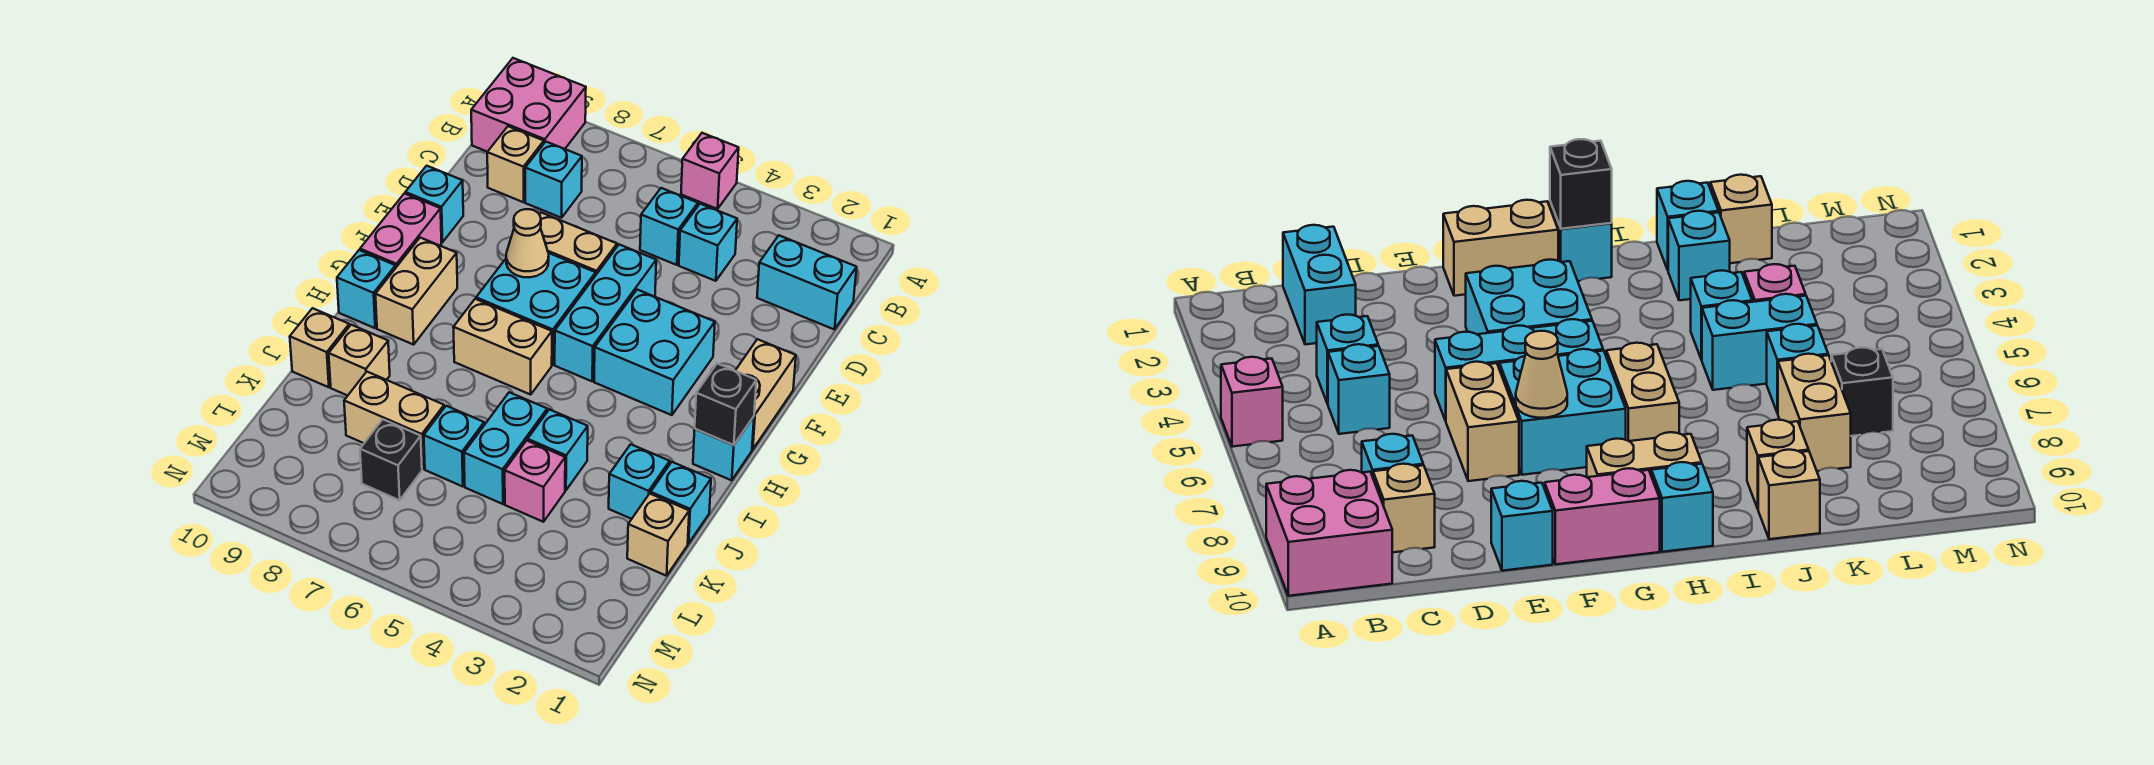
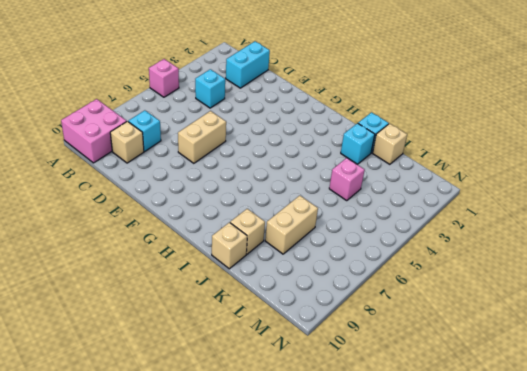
none -> cyan 1x1 brick [640,188,698,265]
none -> cyan 1x3 brick [555,245,656,381]
none -> cyan 1x1 brick [405,166,463,242]
none -> tan 1x2 brick [735,339,796,449]

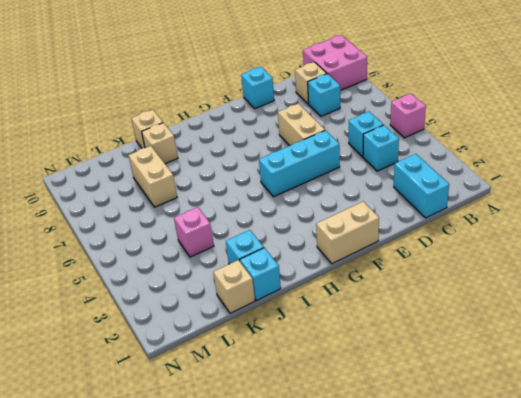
none -> cyan 2x2 brick [594,290,715,415]
none -> cyan 2x2 brick [476,253,596,365]
none -> pink 1x2 brick [360,193,442,267]
none -> tan 1x2 brick [375,238,457,345]

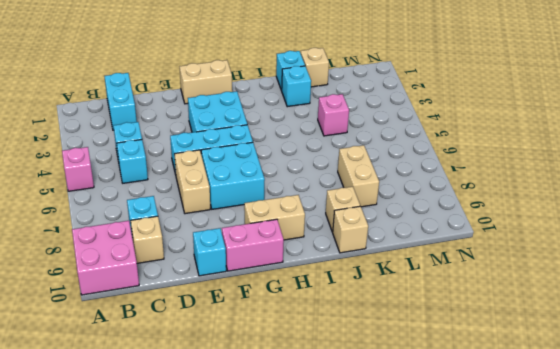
none -> cyan 1x1 brick [693,417,754,480]
none -> tan 1x2 brick [453,299,552,395]
none -> cyan 1x1 brick [337,250,396,328]
none -> cyan 1x1 brick [528,409,588,490]

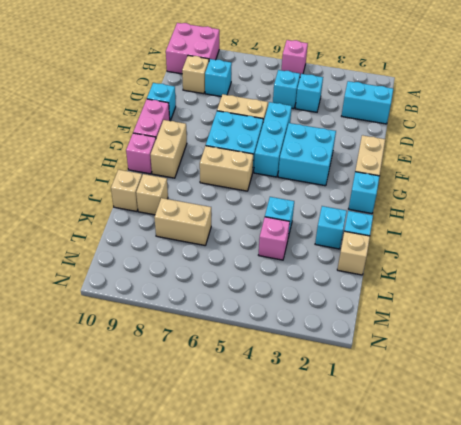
pink 1x1 brick [126,133,156,174] -> cyan 1x1 brick [337,250,396,328]
none -> cyan 1x2 brick [464,392,547,504]
none -> cyan 1x1 brick [424,406,484,487]
none -> black 1x1 brick [360,419,422,500]
none -> tan 1x1 cone [506,209,549,277]

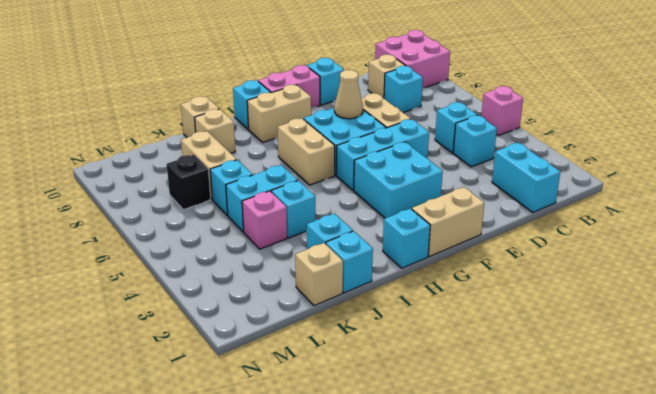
none -> black 1x1 brick [695,364,756,445]

